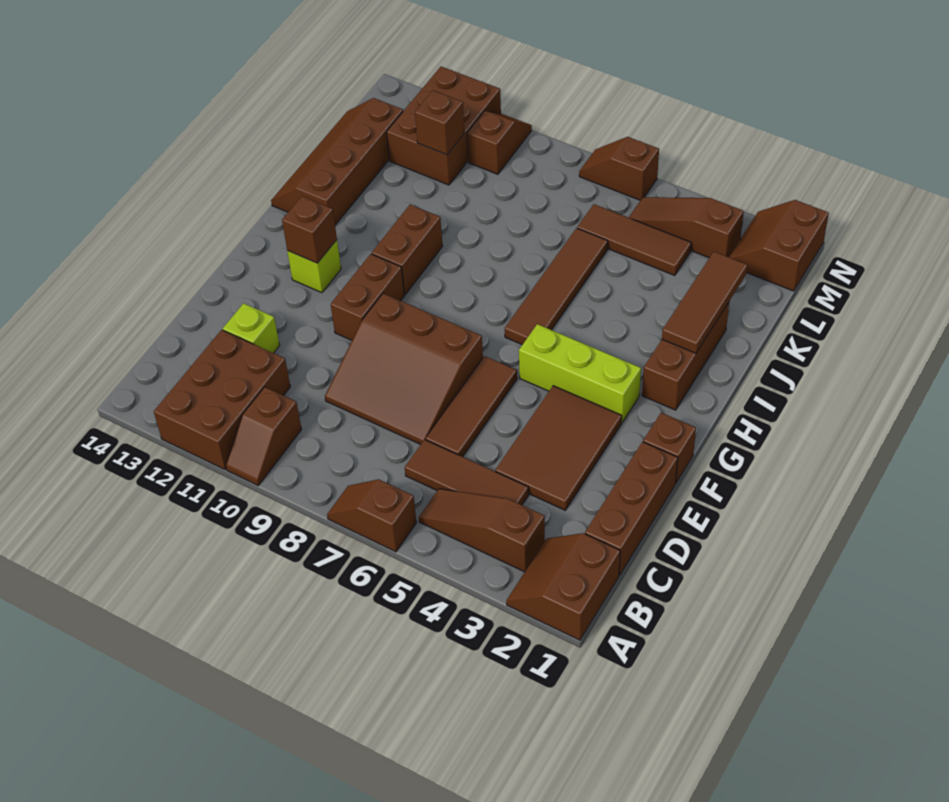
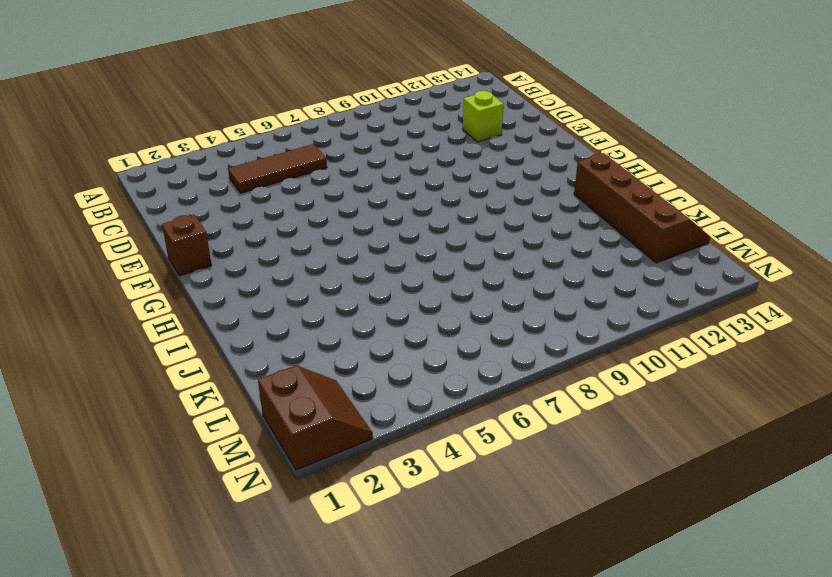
none -> brown 2x2 slope [506,533,620,640]
none -> brown 1x2 slope [327,479,417,552]
none -> brown 1x2 slope [226,387,302,485]

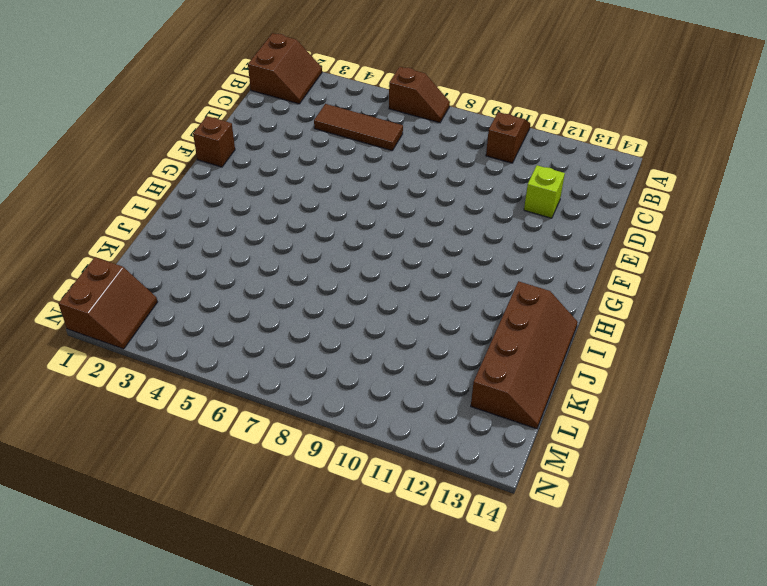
none -> brown 2x3 brick [154,330,290,469]
none -> brown 1x3 slope [419,489,545,572]
none -> brown 1x3 brick [585,442,678,575]

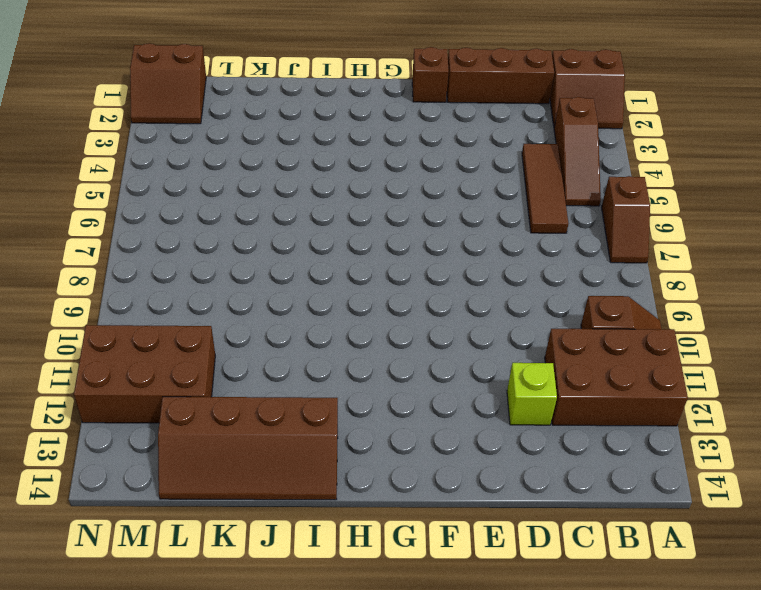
none -> brown 2x3 tile [495,386,622,510]
none -> brown 1x3 tile [425,356,517,457]
none -> brown 3x3 slope [325,294,483,444]

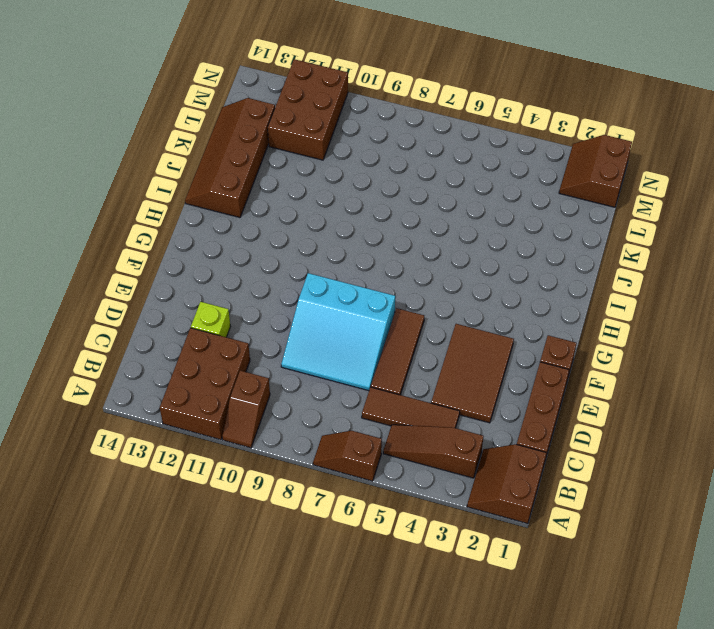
cyan 3x3 slope [281,273,395,391] -> brown 3x3 slope [325,294,483,444]
none -> brown 1x2 brick [331,254,404,340]
none -> lime 1x3 brick [519,324,641,423]
none -> lime 1x1 brick [287,240,341,293]

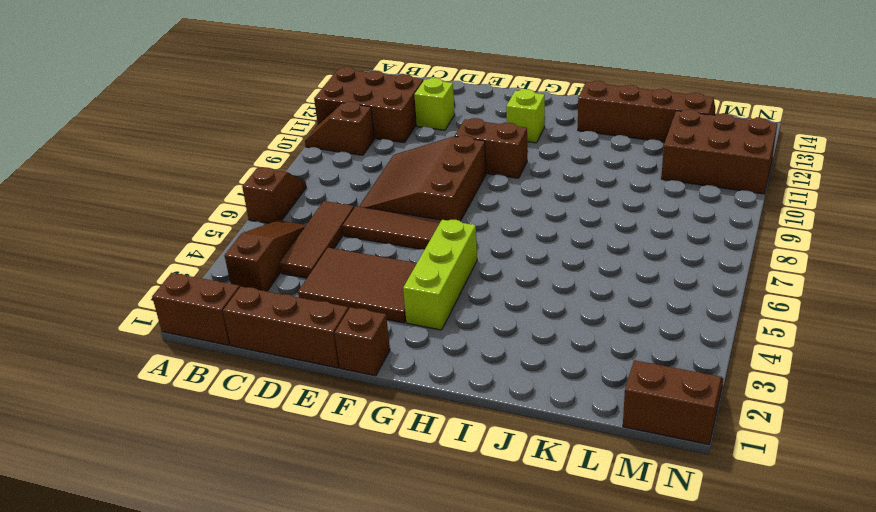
none -> brown 1x3 brick [642,302,729,410]
none -> brown 1x4 tile [505,228,608,345]
none -> brown 1x2 brick [372,205,443,295]

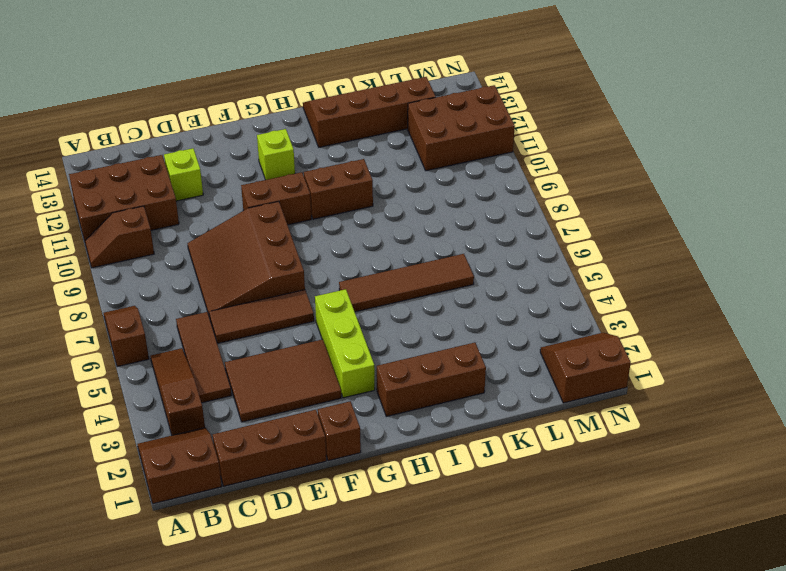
none -> brown 1x3 tile [577,204,691,275]
none -> brown 1x3 slope [629,197,744,258]
none -> brown 1x2 slope [467,111,532,174]

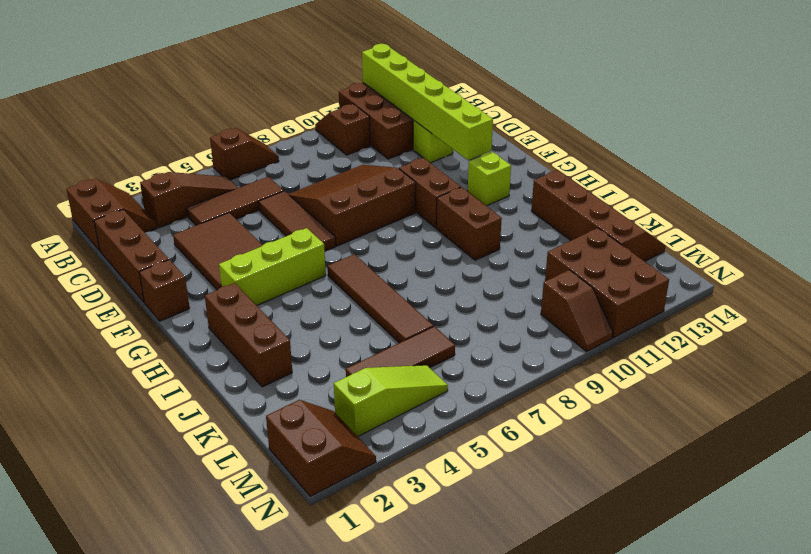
lime 1x6 brick [362,44,493,160] -> none
lime 1x3 slope [334,365,448,437] -> brown 1x3 slope [629,197,744,258]
none -> brown 1x2 slope [579,137,659,200]
none -> brown 1x1 brick [282,196,337,263]
none -> brown 1x3 tile [662,252,747,353]

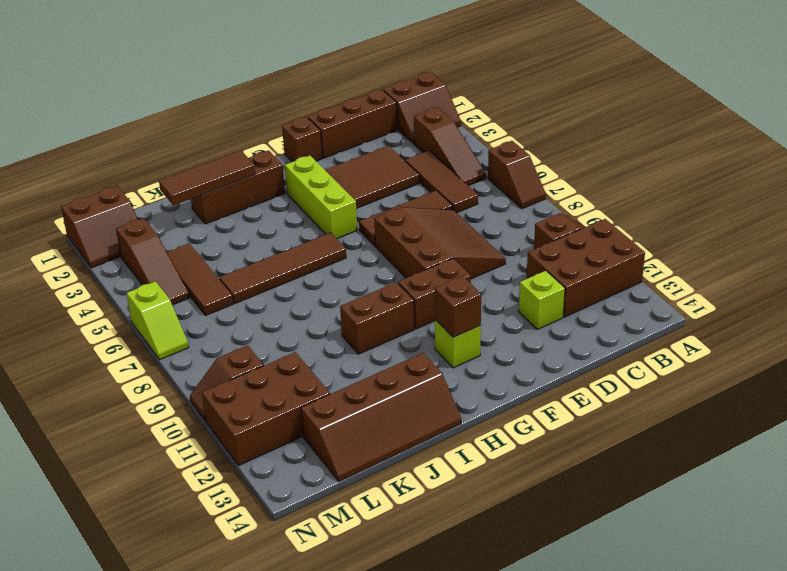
lime 1x2 slope [127,281,189,359] -> brown 1x2 slope [579,137,659,200]
none -> brown 1x1 brick [415,90,465,155]

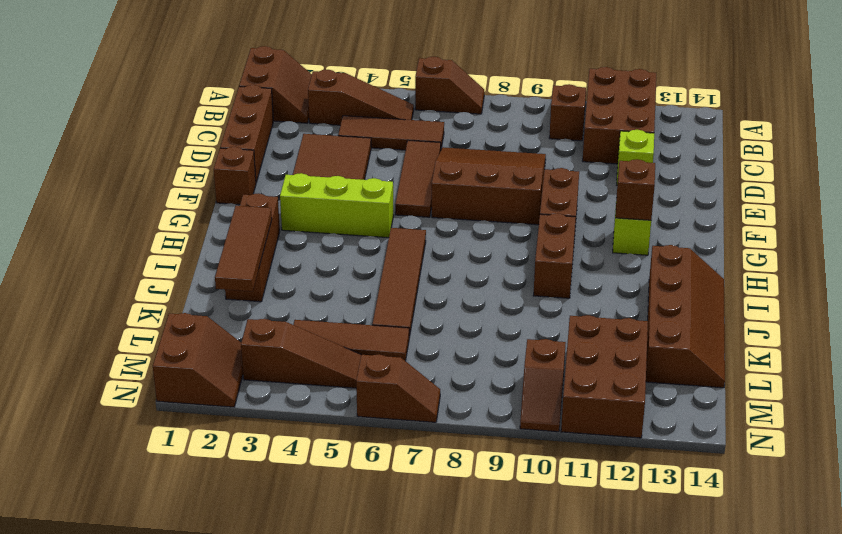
none -> brown 1x1 brick [415,90,465,155]

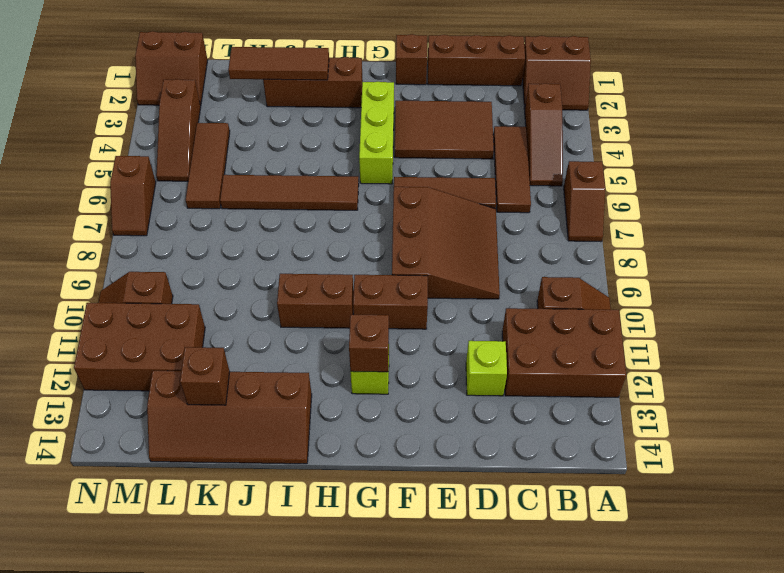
brown 1x1 brick [180,347,230,405] -> brown 1x1 brick moved to [415,90,465,155]

